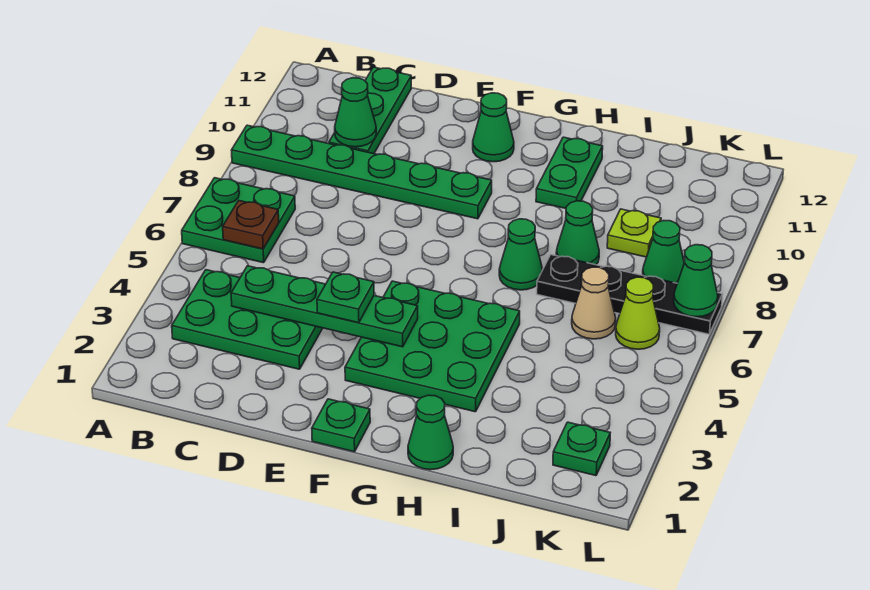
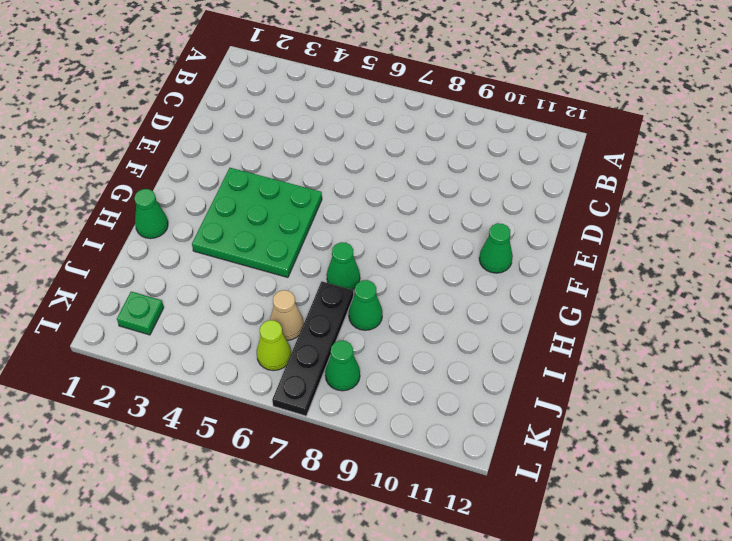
none -> green 2x2 plate [182,178,295,263]
none -> green 1x6 plate [231,125,492,219]
none -> green 2x3 plate [172,270,323,369]

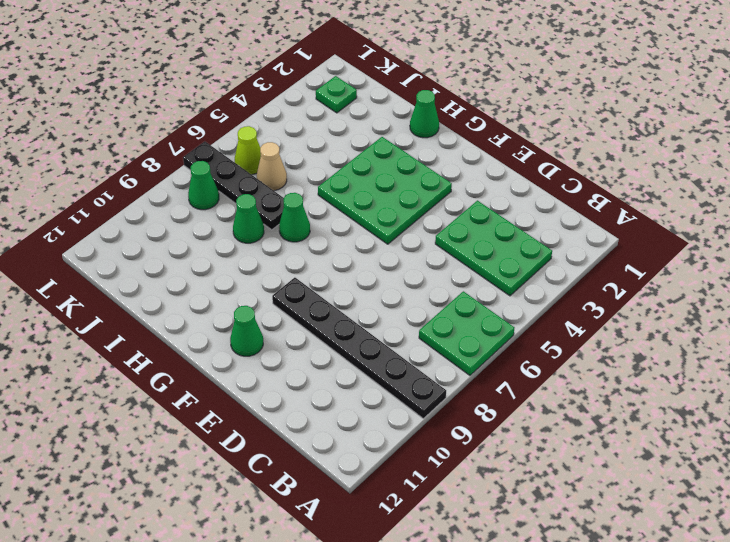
black 1x6 plate [272,278,446,419] -> green 1x6 plate [231,125,492,219]
none -> green 1x3 plate [329,67,411,154]
none -> green 1x1 plate [312,399,370,452]
none -> green 1x2 plate [536,137,603,208]

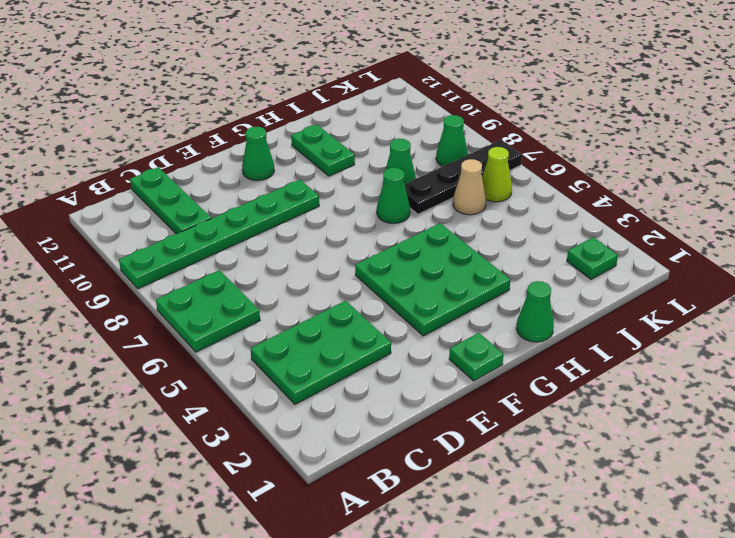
none -> lime 1x1 plate [607,209,661,257]
none -> brown 1x1 plate [223,201,279,249]
none -> green 1x4 plate [231,266,418,347]

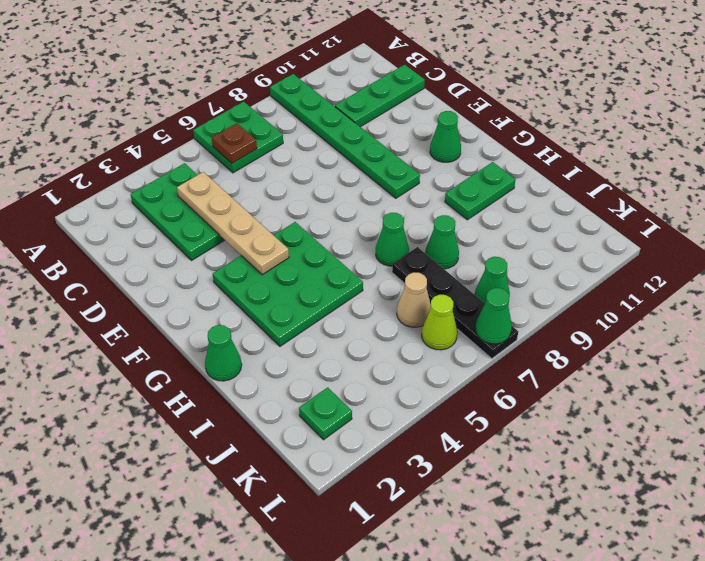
tan 1x4 plate [177,172,289,275] -> green 1x4 plate [231,266,418,347]
none -> green 1x1 plate [312,399,370,452]
none -> lime 1x1 plate [607,209,661,257]
none -> green 1x1 cone [335,78,376,147]

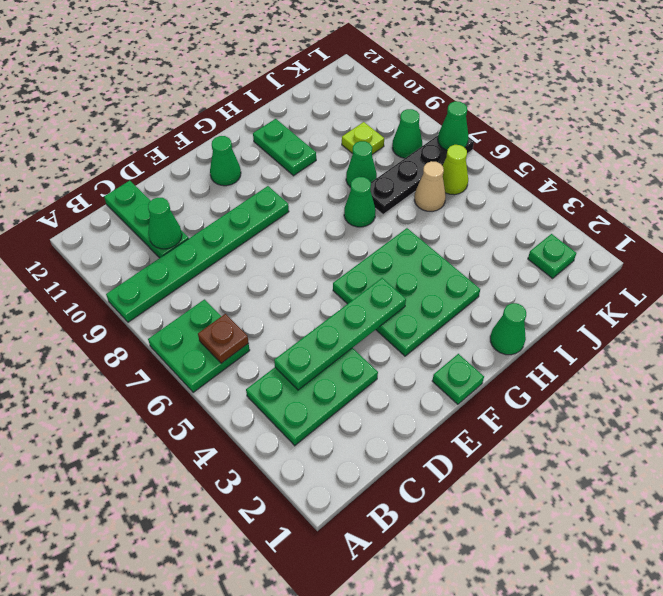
none -> green 1x1 plate [317,272,374,323]

